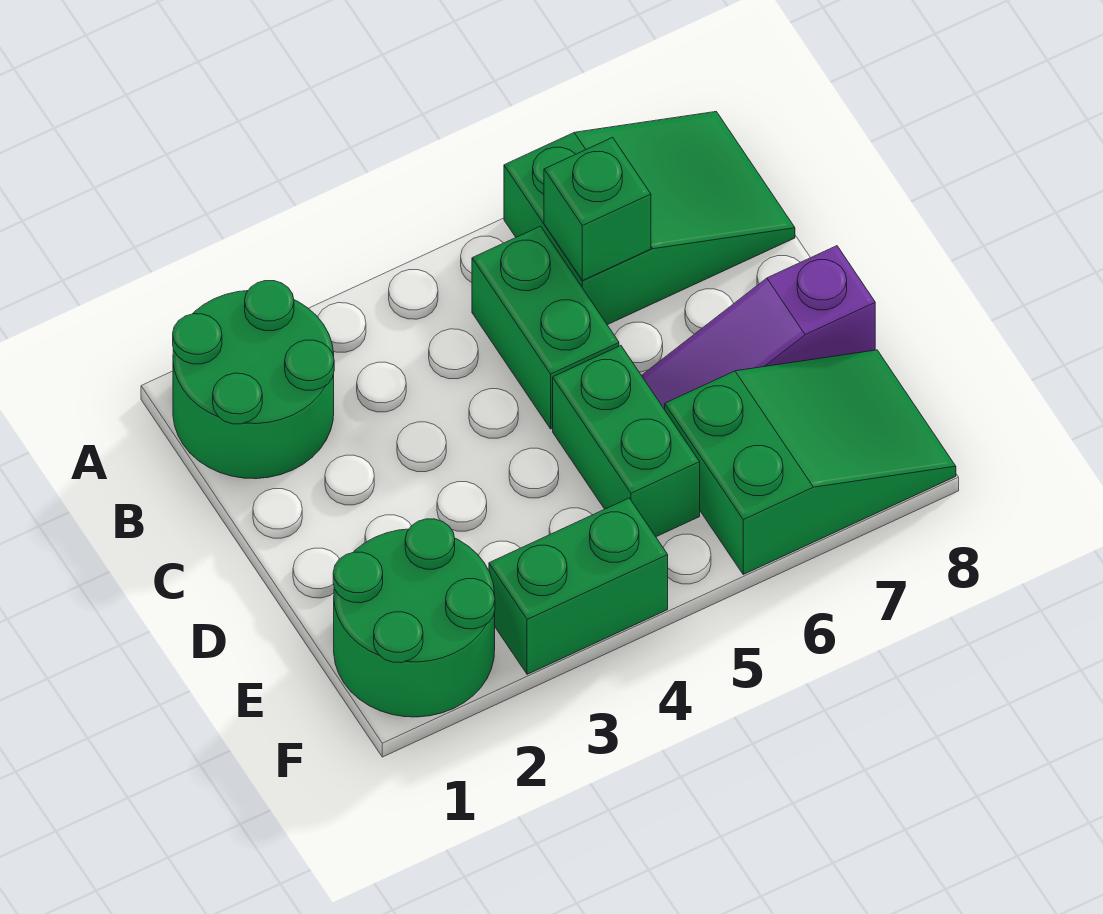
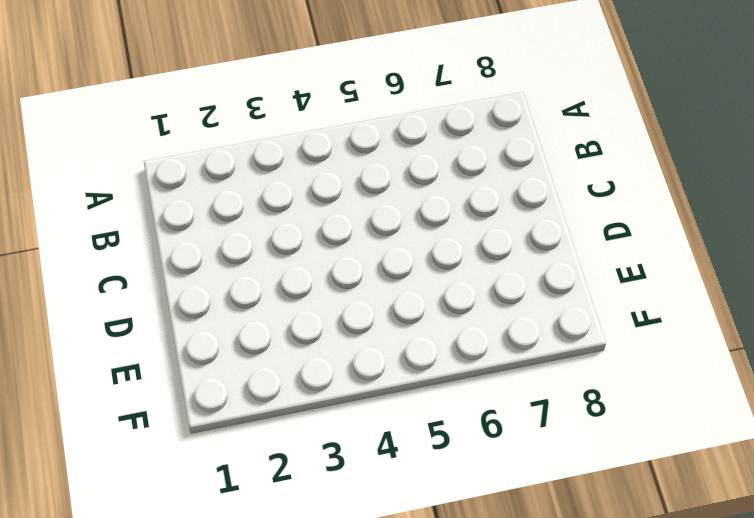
none -> green 2x2 round brick [173,281,334,479]
none -> green 2x3 slope [504,112,795,325]

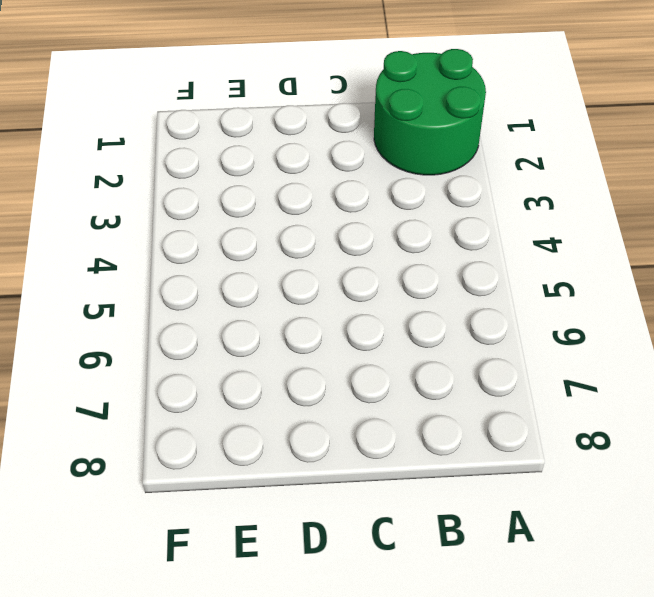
none -> green 2x3 slope [504,112,795,325]
none -> green 1x2 brick [472,226,619,429]

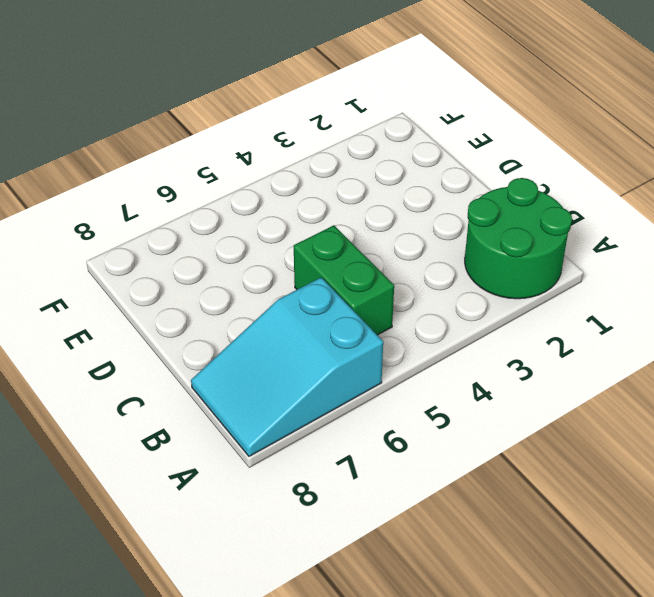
cyan 2x3 slope [191,277,383,456] -> green 2x3 slope [504,112,795,325]
none -> green 1x2 brick [553,346,700,537]
none -> purple 1x3 slope [641,246,875,410]

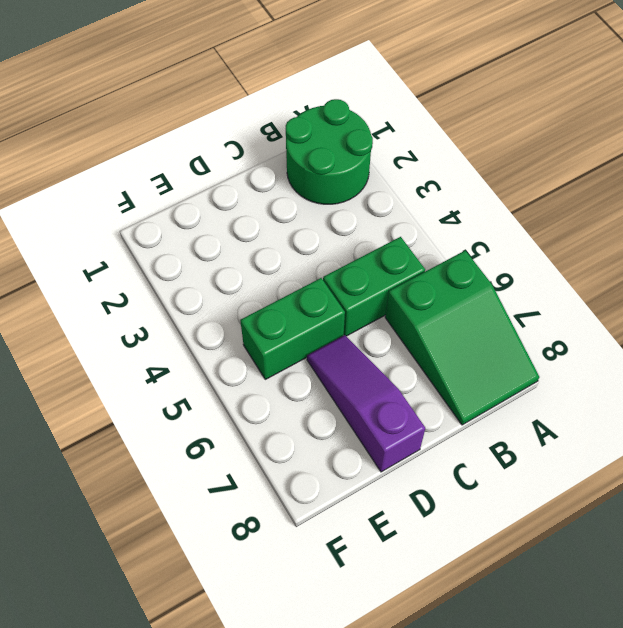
none -> green 2x2 round brick [333,519,495,717]
none -> green 2x3 slope [665,350,956,574]

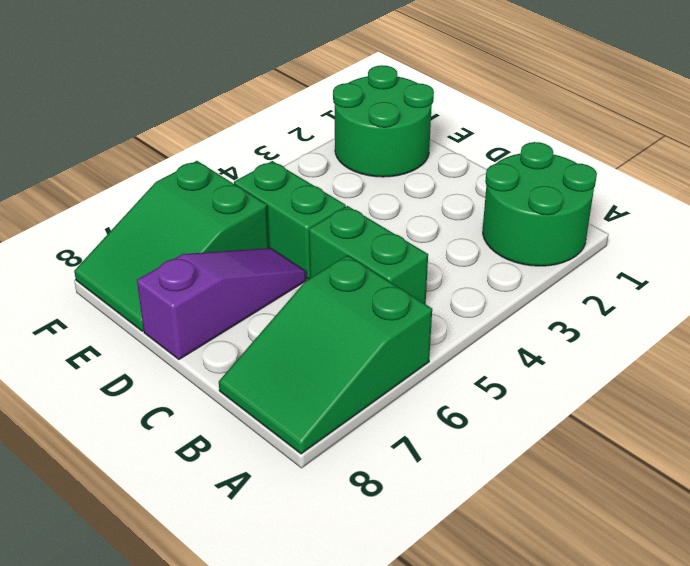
none -> green 1x2 brick [489,498,668,674]
none -> green 1x1 brick [544,137,651,281]

